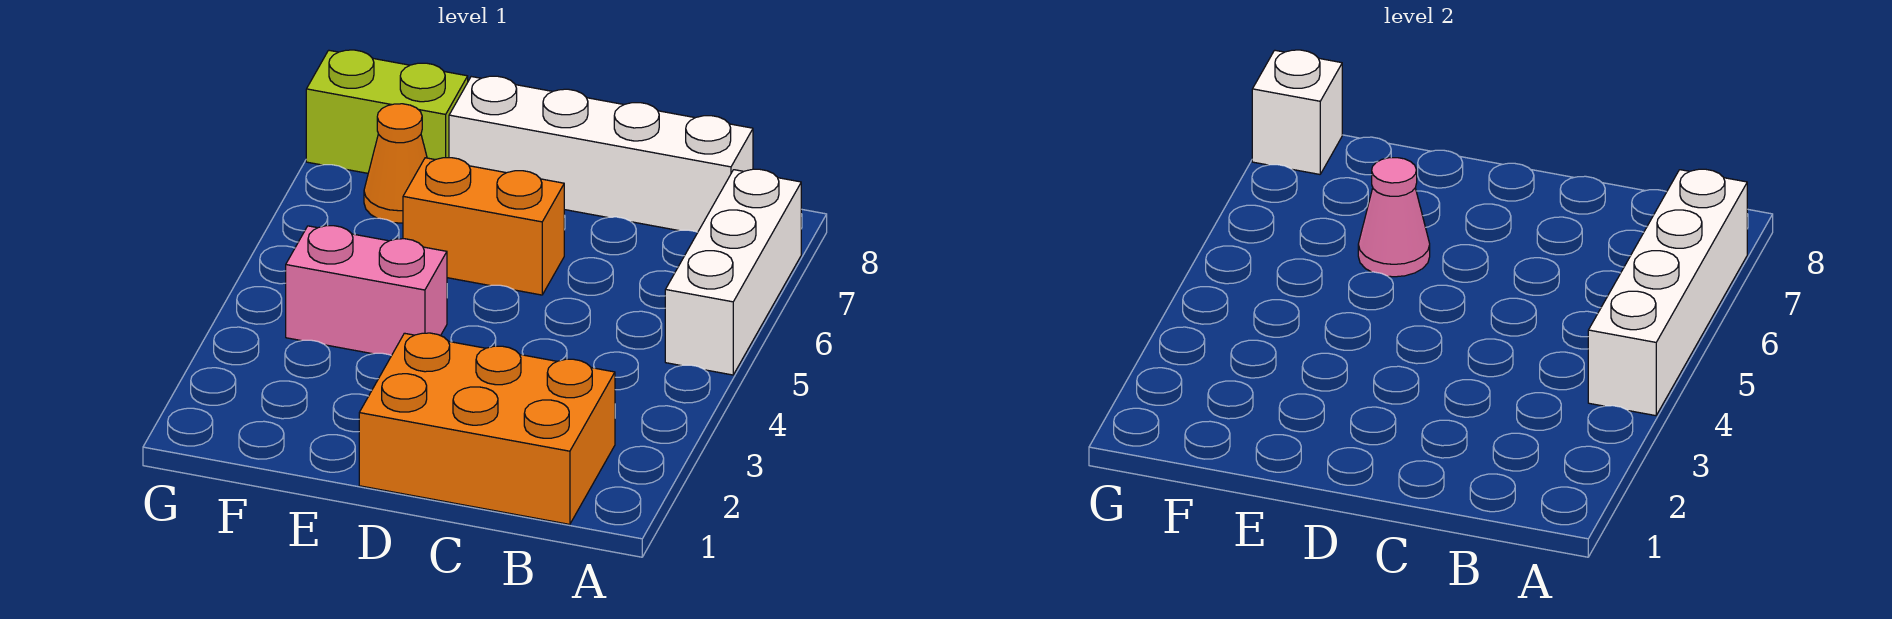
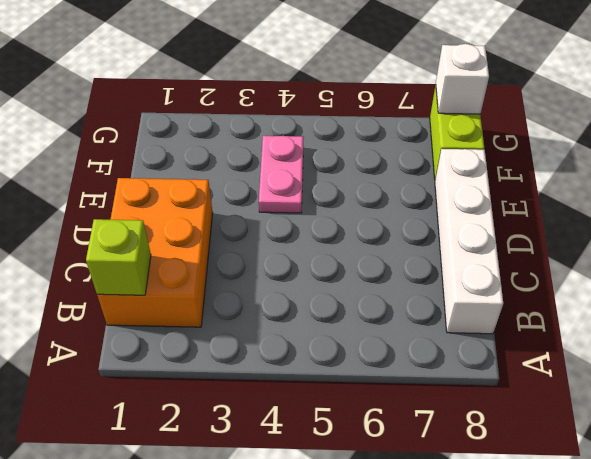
lime 1x1 brick [86,219,151,295] -> none
pink 1x2 plate [259,136,304,213] -> pink 1x2 brick [286,226,447,356]
none -> white 1x3 brick [665,169,801,375]
none -> orange 1x2 brick [403,158,564,295]

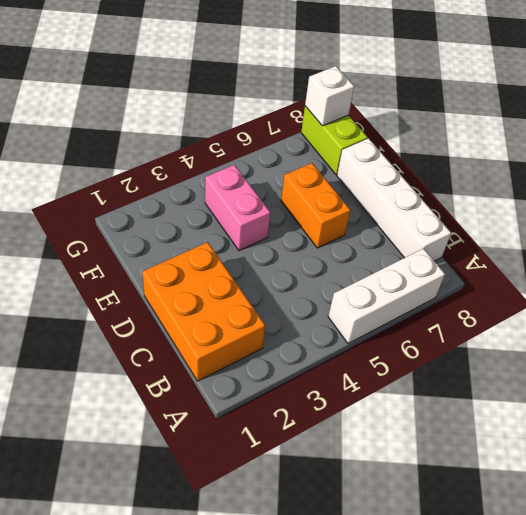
none -> orange 1x1 cone [364,104,427,223]
none -> white 1x4 brick [1588,169,1747,416]

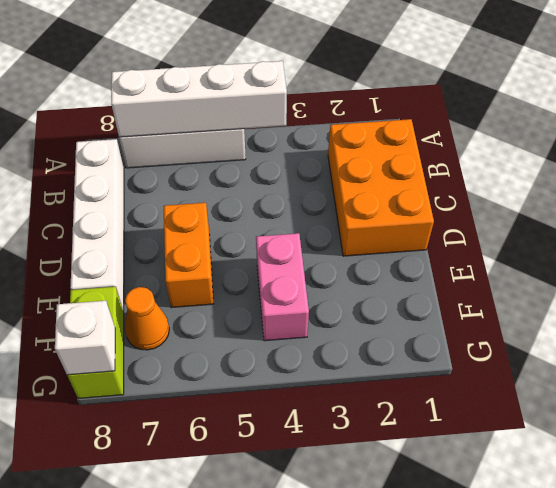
none -> pink 1x1 cone [1358,158,1430,277]

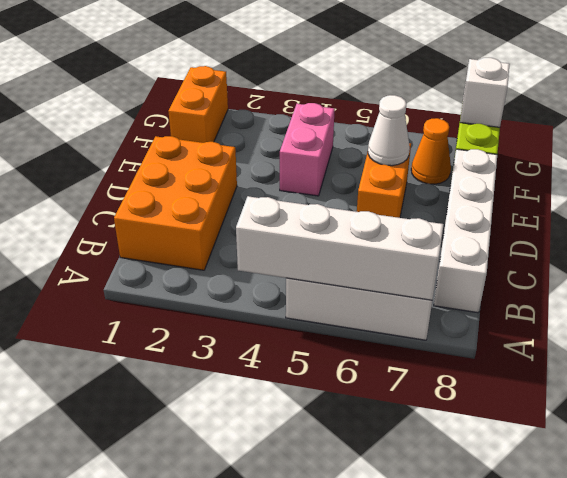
white 1x1 cone [368,95,410,166] -> pink 1x1 cone [1358,158,1430,277]
orange 1x2 brick [168,66,228,143] -> none

